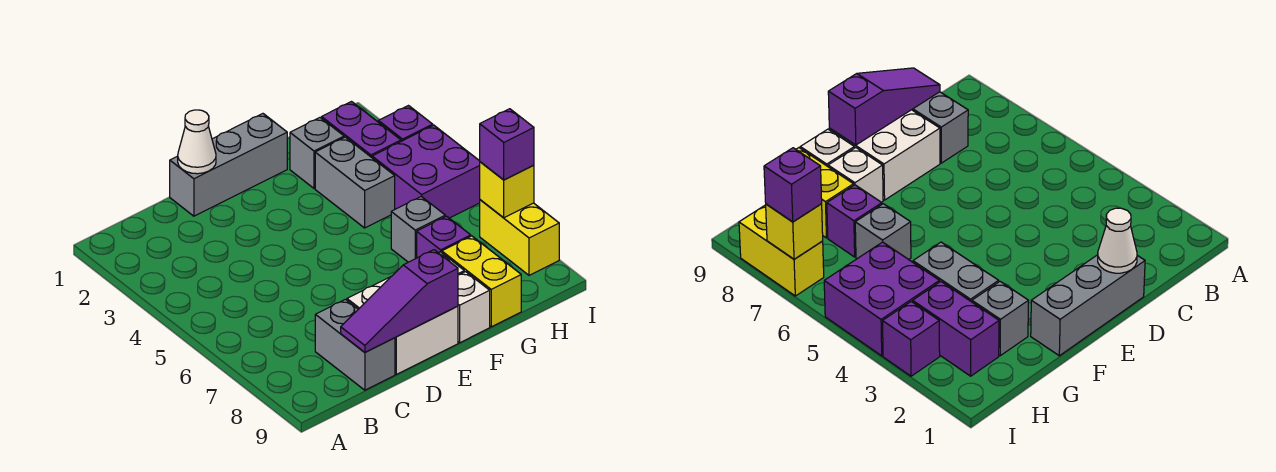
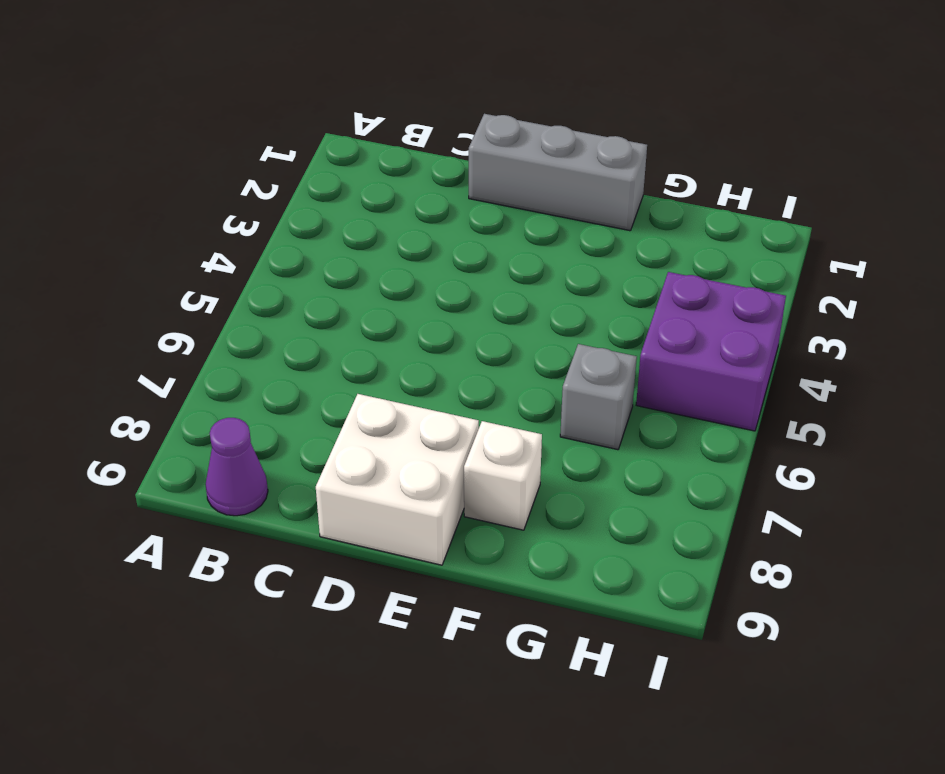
purple 1x1 cone [205,418,268,516] -> none
none -> grey 1x2 brick [315,299,395,390]
none -> white 1x1 brick [458,272,490,343]
none -> grey 1x1 brick [290,118,344,188]

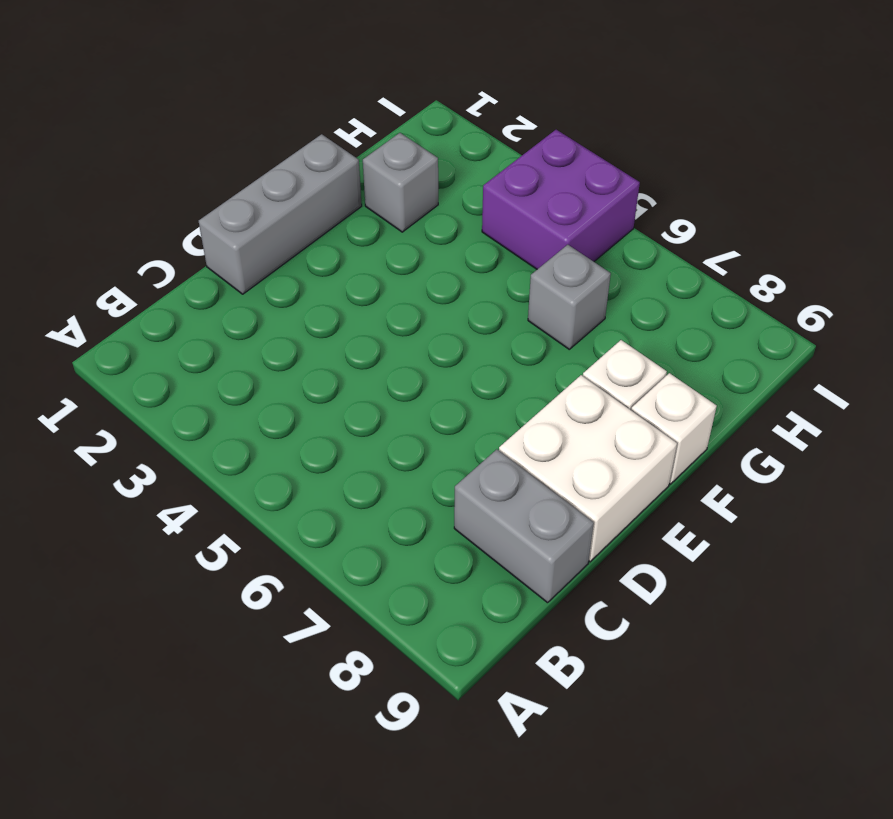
none -> grey 1x2 brick [315,137,395,228]
none -> purple 1x1 brick [417,216,471,258]
none -> yellow 1x2 brick [442,236,521,327]

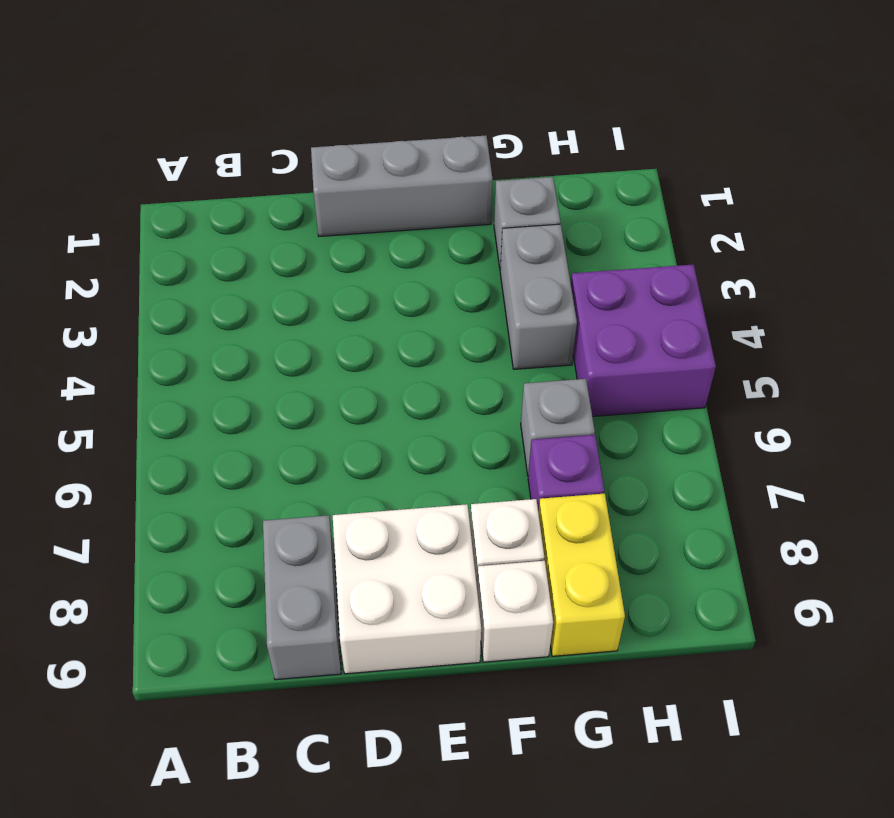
none -> purple 1x2 brick [322,102,401,157]
none -> purple 1x1 brick [378,106,433,141]
none -> yellow 1x2 brick [480,200,559,275]

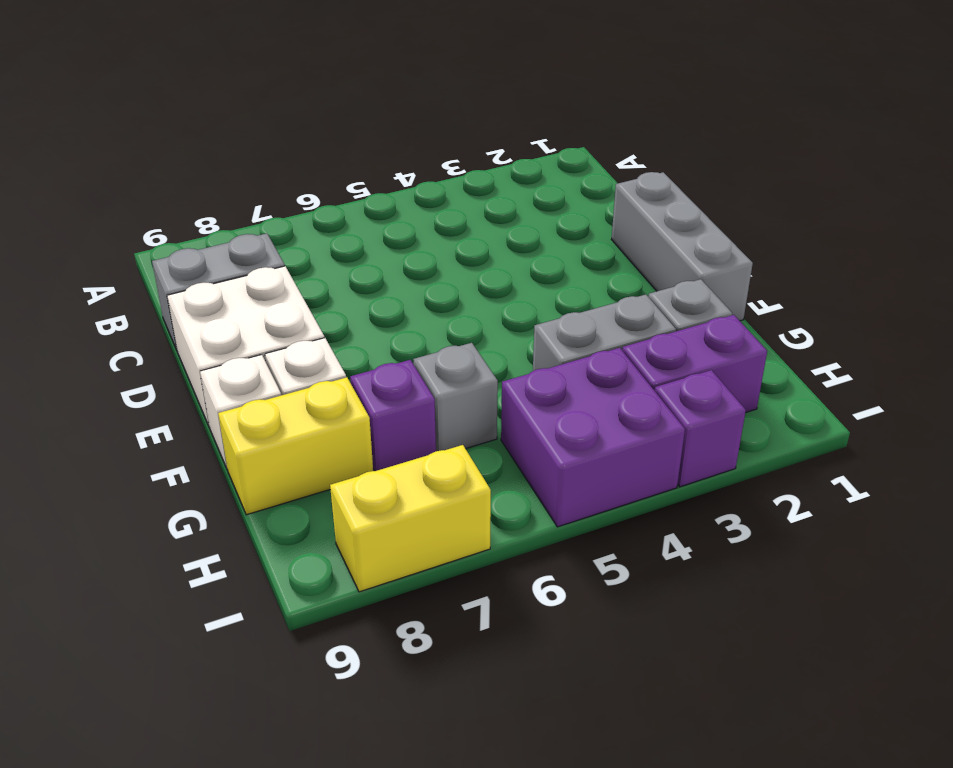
none -> purple 1x3 slope [341,250,458,352]
none -> white 1x1 cone [178,110,216,174]
none -> yellow 1x1 brick [480,162,534,218]

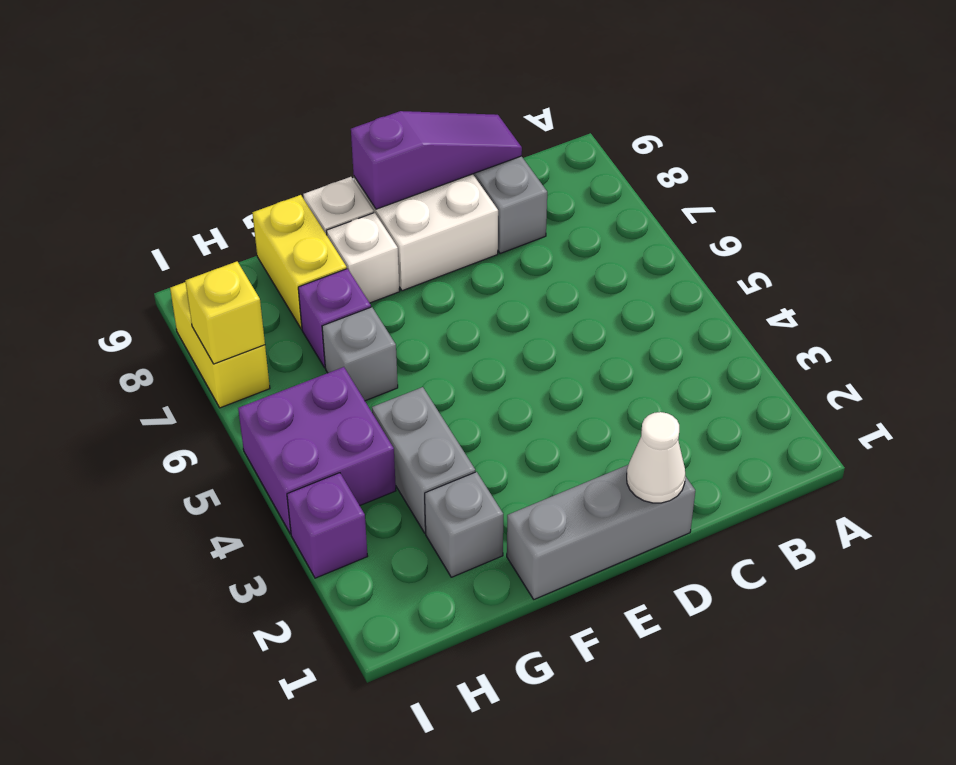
none -> purple 1x2 brick [322,102,401,157]
none -> purple 1x1 brick [480,109,534,180]

